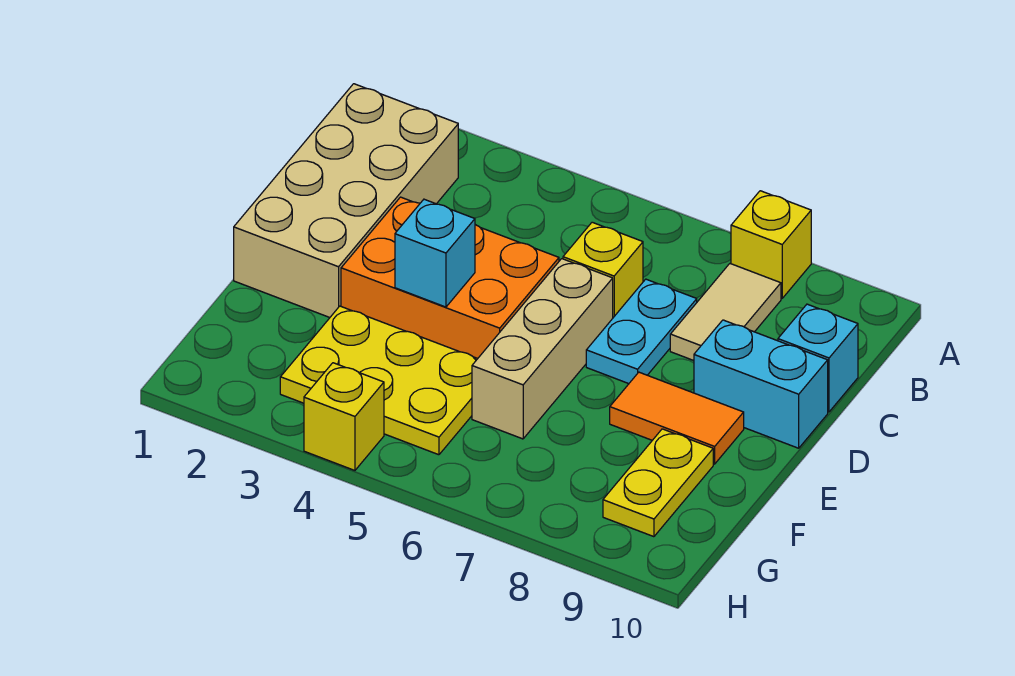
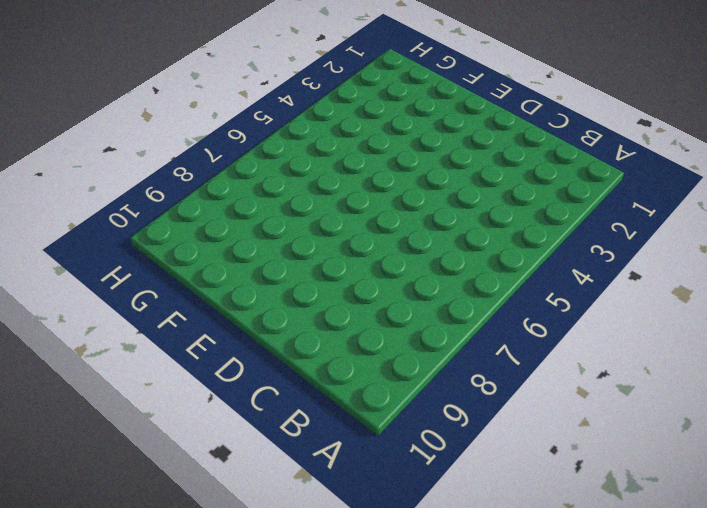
none -> yellow 1x1 brick [731,191,811,298]
none -> tan 2x4 brick [234,84,458,317]
none -> tan 1x2 tile [670,264,781,361]

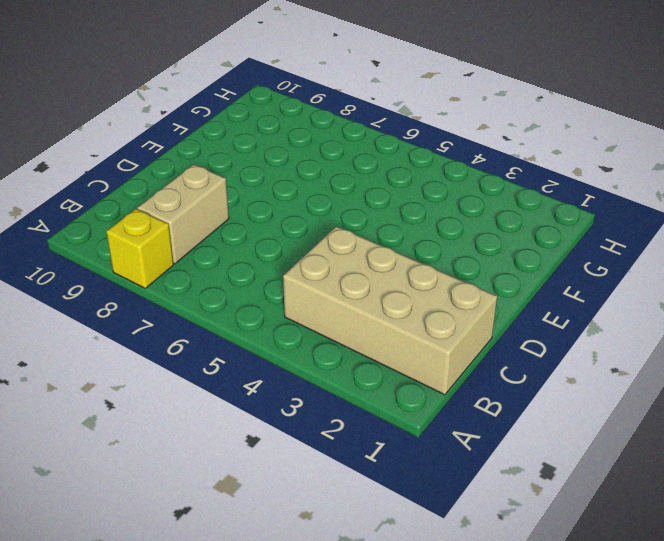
tan 2x4 brick [283,226,497,395] -> tan 2x4 brick turned to [234,84,458,317]
tan 1x2 brick [137,164,229,264] -> tan 1x2 tile [670,264,781,361]
none -> yellow 1x1 brick [563,222,643,318]
none -> cyan 1x2 plate [586,279,697,384]
none -> cyan 1x1 brick [778,304,858,412]

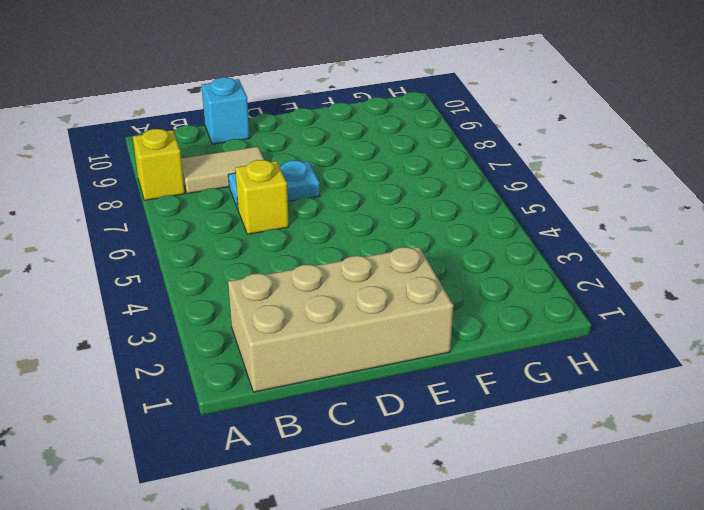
none -> orange 2x3 brick [341,197,559,358]
none -> tan 1x3 brick [472,259,613,439]
none -> cyan 1x2 brick [694,320,828,448]

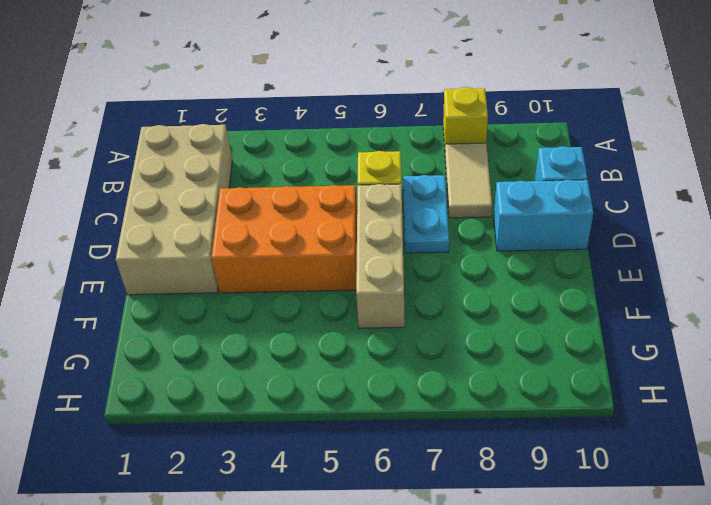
none -> orange 1x2 tile [610,372,744,464]
none -> yellow 2x3 plate [280,306,478,455]
none -> yellow 1x2 plate [603,429,713,537]

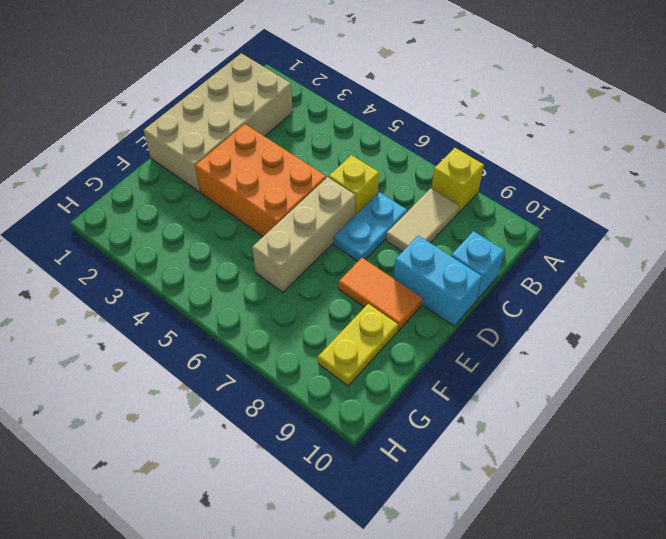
none -> yellow 2x3 plate [280,306,478,455]
none -> yellow 1x1 brick [304,363,384,470]
none -> cyan 1x1 brick [395,199,475,307]

